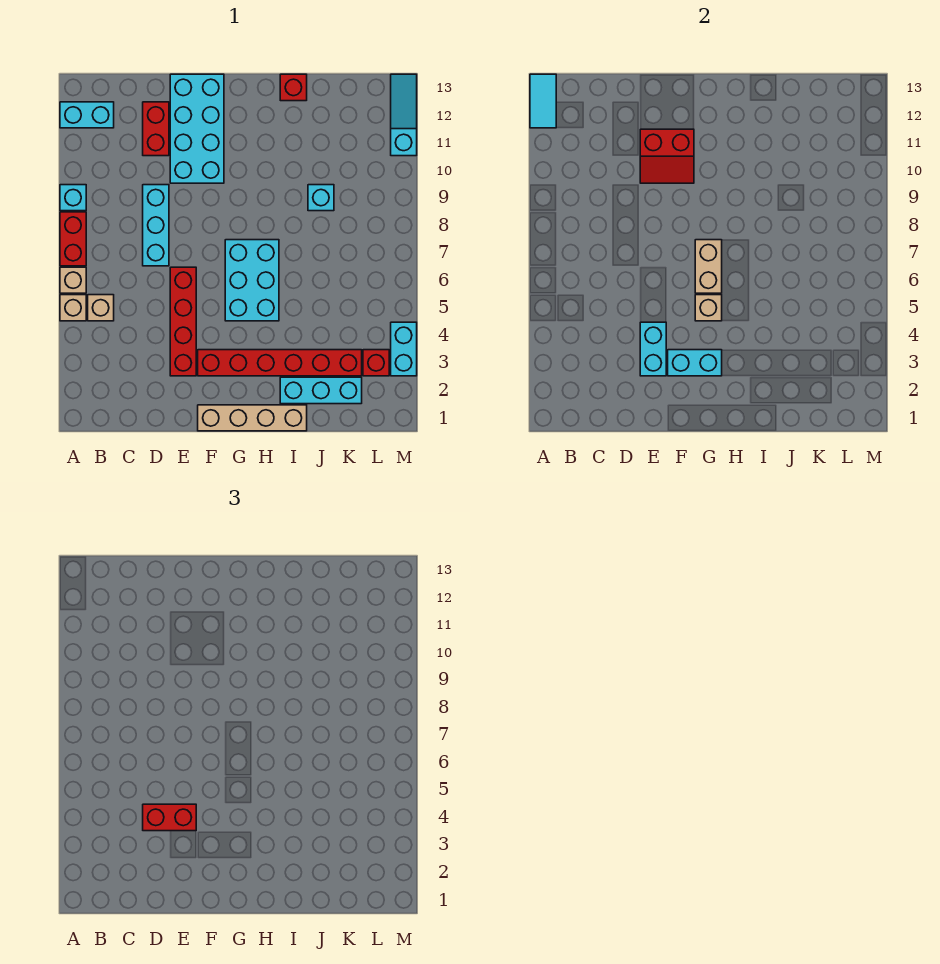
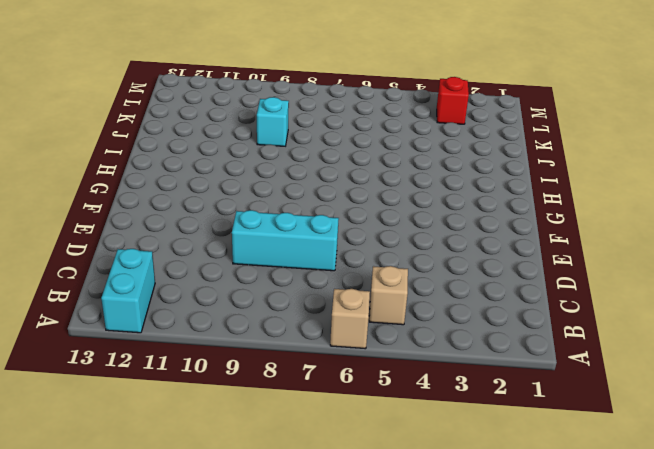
none -> tan 1x1 brick [60,295,86,321]
none -> red 1x2 brick [60,212,86,266]
none -> cyan 1x1 brick [60,185,86,211]

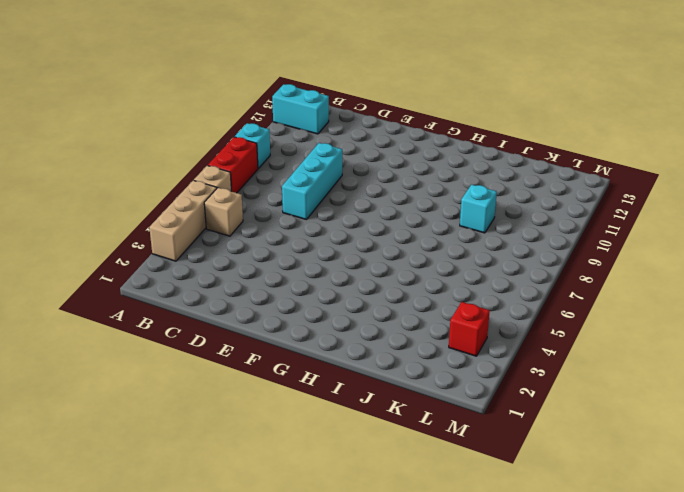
tan 1x3 brick [149,180,217,261] -> tan 1x1 brick [60,295,86,321]
none -> red 1x2 brick [143,102,169,156]
none -> red 1x4 brick [170,267,196,376]
none -> cyan 2x4 brick [170,74,224,183]

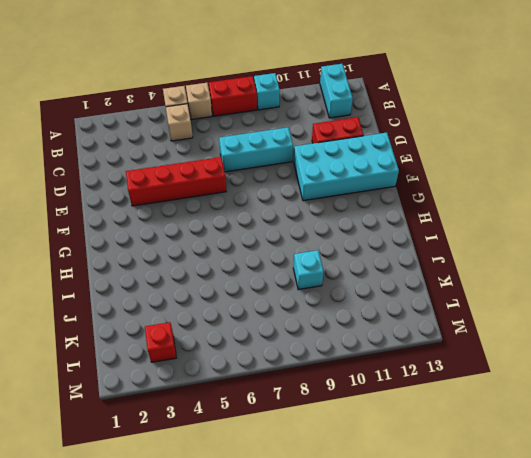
none -> tan 1x4 brick [198,405,307,431]
none -> red 1x6 brick [198,350,362,376]
none -> cyan 2x3 brick [225,240,279,321]

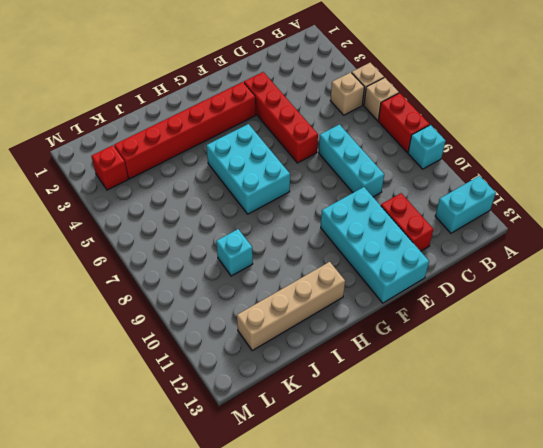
tan 1x4 brick [237,262,345,351] -> tan 1x4 brick moved to [198,405,307,431]
none -> cyan 1x3 brick [280,377,362,404]
none -> red 1x1 brick [280,74,307,101]
none -> cyan 1x2 brick [391,322,417,376]

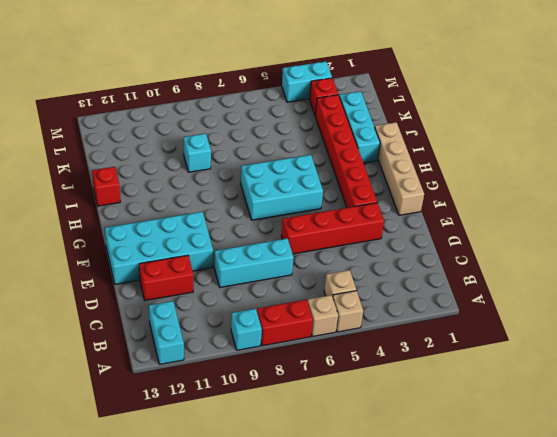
none -> cyan 1x3 slope [391,74,417,156]
none -> cyan 1x2 tile [530,74,556,128]
none -> cyan 1x2 brick [640,322,666,376]

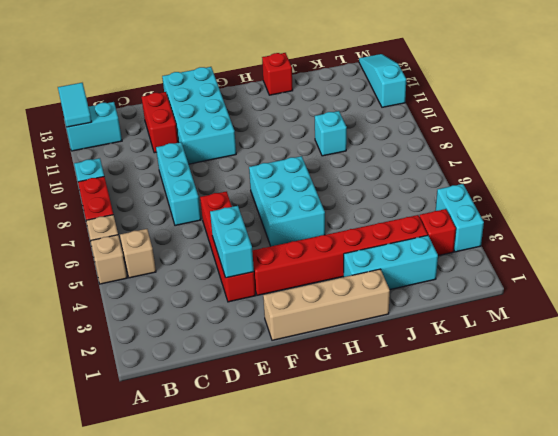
none -> red 2x2 slope [640,129,694,183]
none -> cyan 1x2 brick [668,350,722,376]
none -> tan 1x1 brick [695,295,722,321]

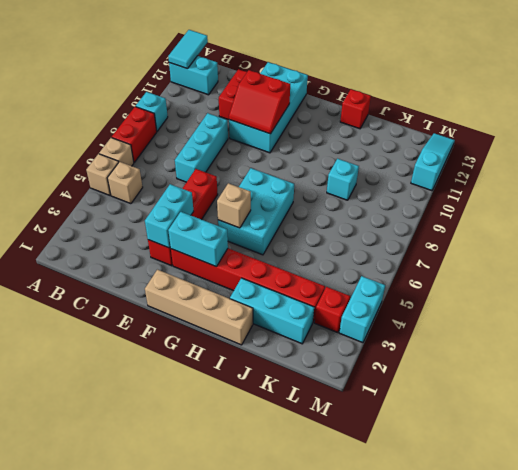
none -> tan 1x2 brick [695,240,722,293]
none -> red 1x2 brick [143,804,196,831]

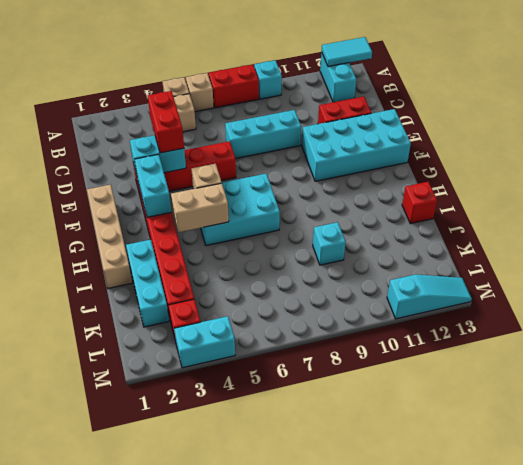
tan 1x2 brick [171,183,229,232] -> tan 1x2 brick moved to [695,240,722,293]
none -> red 2x2 slope [640,129,694,183]

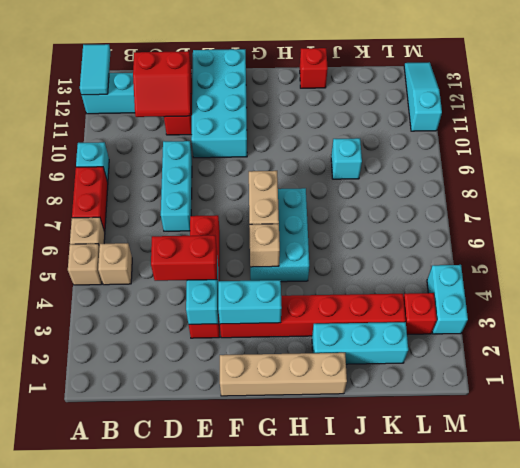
red 2x2 slope [133,51,191,117] -> red 2x2 slope moved to [640,129,694,183]

